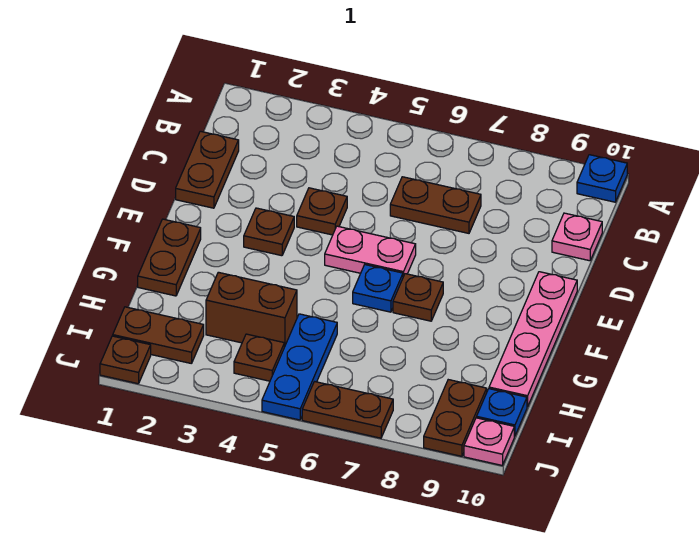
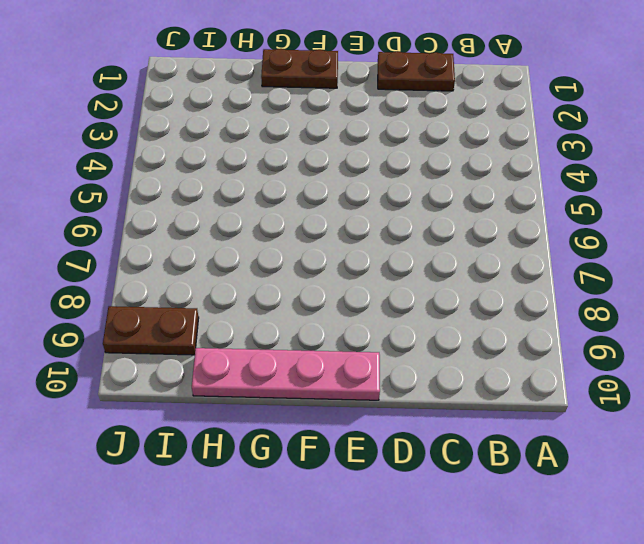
none -> blue 1x1 plate [577,155,627,202]
none -> brown 1x2 plate [390,177,481,233]
none -> pink 1x1 plate [552,213,602,261]

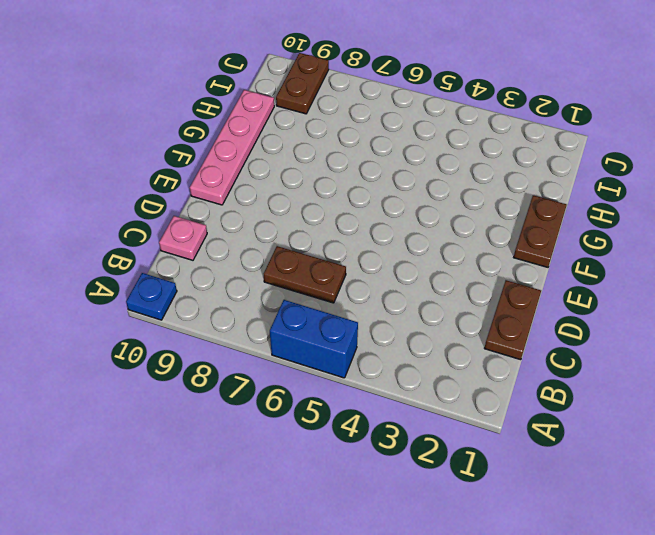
blue 1x2 brick [270,300,358,378] -> none
none -> brown 1x1 plate [297,188,347,235]
none -> brown 1x1 plate [244,208,294,256]
none -> pink 1x2 plate [325,226,416,277]

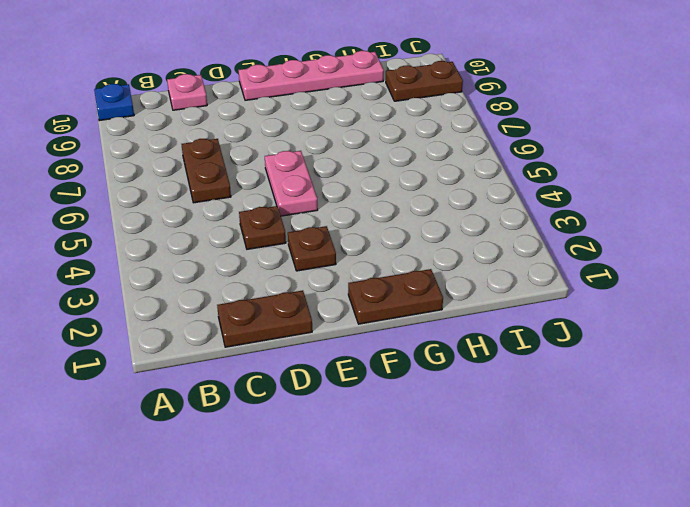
none -> blue 1x1 plate [353,265,403,312]
none -> brown 1x1 plate [393,274,443,321]
none -> brown 1x2 brick [206,272,297,347]

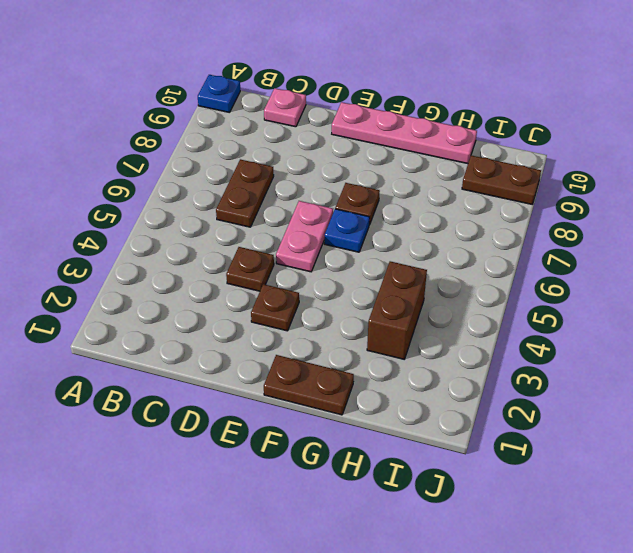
none -> brown 1x2 plate [176,131,239,208]
none -> blue 1x3 plate [262,314,337,420]
none -> brown 1x2 plate [113,307,204,364]

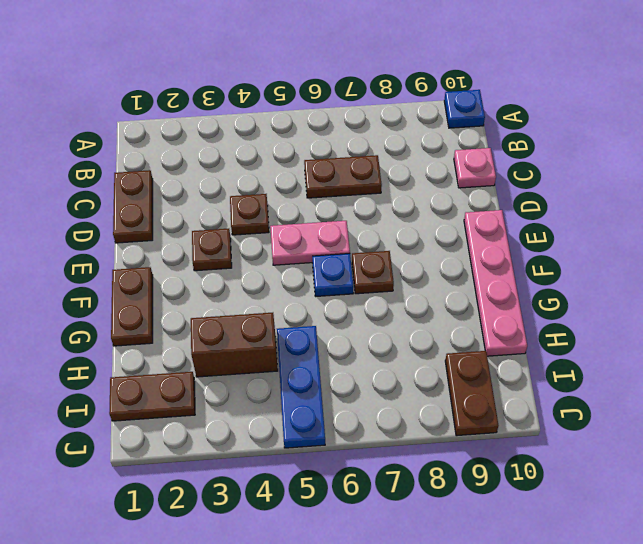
none -> brown 1x1 plate [234,334,284,381]
none -> blue 1x1 plate [477,389,527,436]
none -> brown 1x1 plate [100,336,151,384]

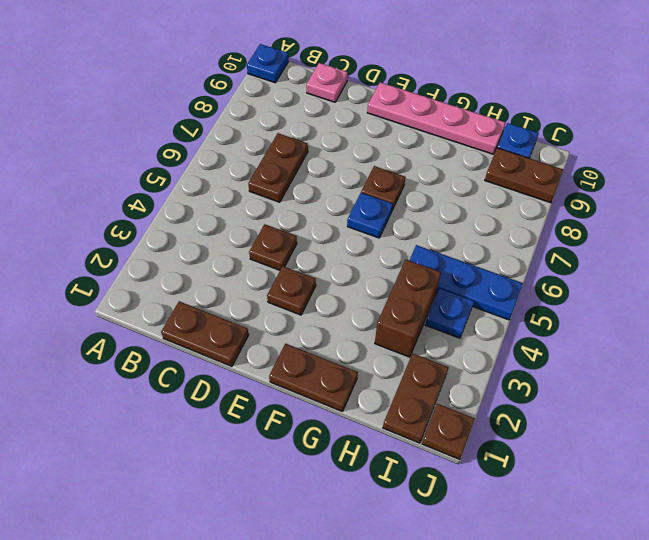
blue 1x1 plate [425,288,474,338] -> brown 1x1 plate [234,334,284,381]
none -> pink 1x2 plate [325,226,416,277]
none -> brown 1x2 plate [302,382,393,438]
none -> pink 1x1 plate [464,418,514,465]

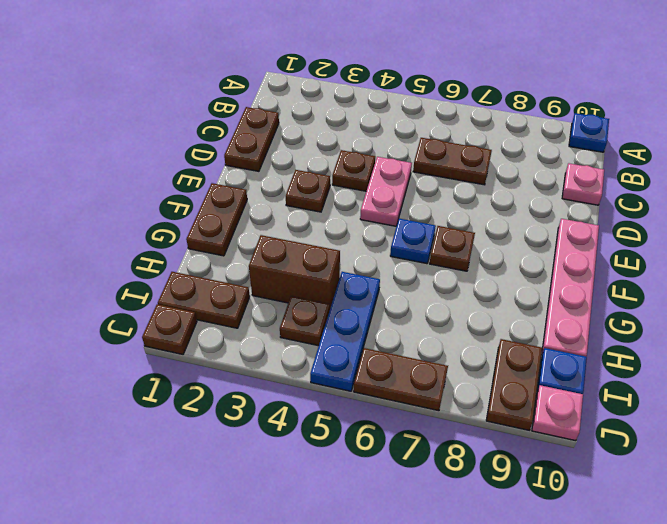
pink 1x2 plate [360,157,412,226] -> pink 1x2 plate turned to [325,226,416,277]

